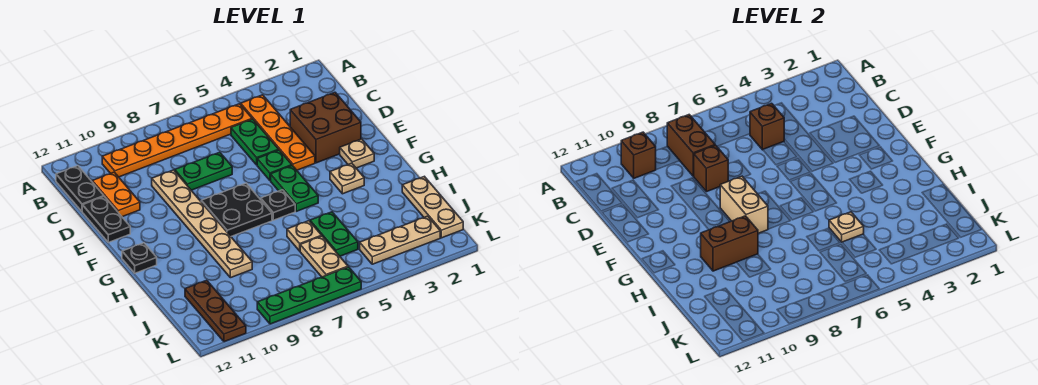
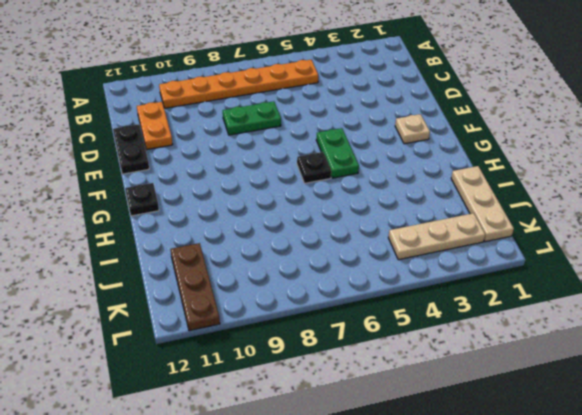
none -> orange 1x4 plate [241,95,315,170]
none -> black 1x2 plate [56,166,104,211]
none -> green 1x2 plate [231,119,279,165]
none -> brown 2x2 brick [290,92,361,163]

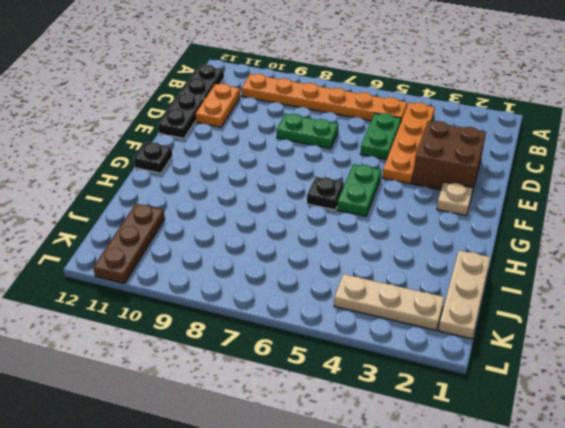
none -> tan 1x6 plate [152,170,252,278]
none -> green 1x1 plate [257,150,292,181]
none -> black 2x2 plate [201,183,272,236]
none -> tan 1x1 plate [330,163,364,194]

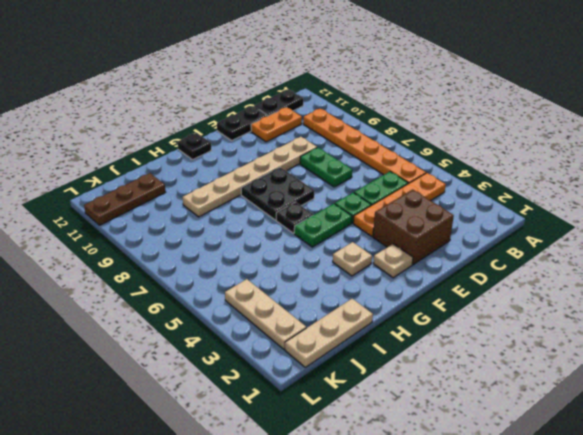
none -> green 1x2 plate [310,212,358,256]
none -> tan 1x1 plate [287,221,322,251]
none -> tan 1x2 plate [300,236,348,277]
none -> green 1x4 plate [257,267,361,324]

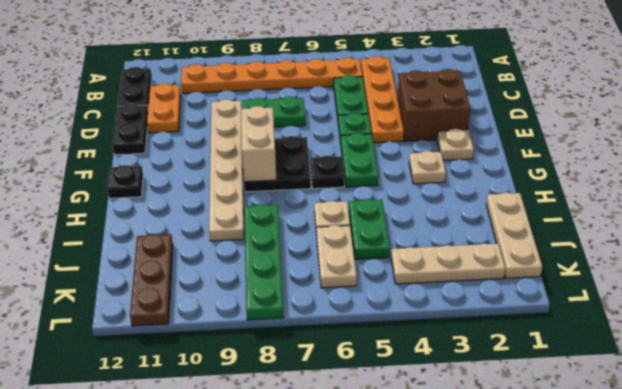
green 1x4 plate [245,204,284,320] -> green 1x4 plate turned to [257,267,361,324]
none -> brown 1x2 brick [667,115,715,176]
none -> brown 1x1 brick [621,132,656,178]
none -> brown 1x1 brick [750,103,784,150]
none -> brown 1x1 brick [694,145,728,192]

